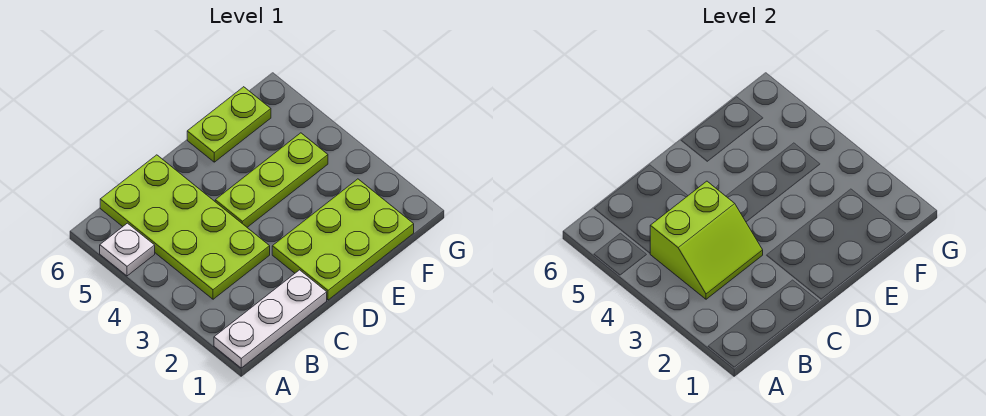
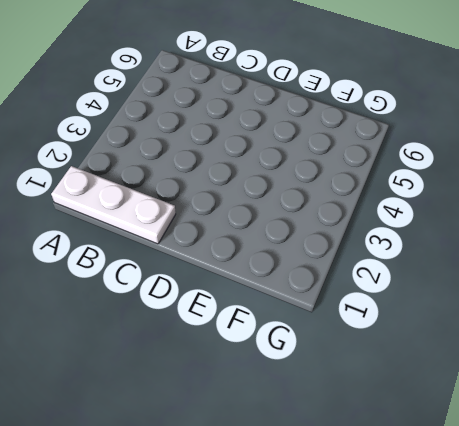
none -> white 1x1 plate [100,223,155,276]
none -> lime 2x4 plate [100,155,270,299]

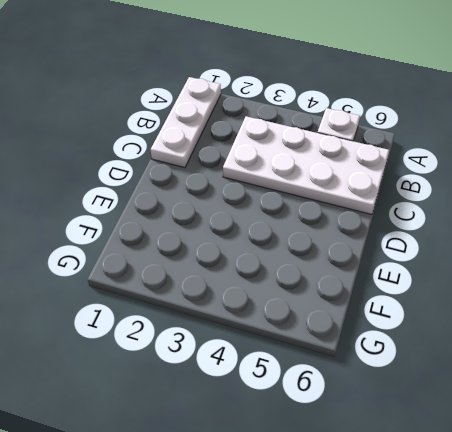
white 2x4 plate [223,116,389,214] -> lime 2x4 plate [100,155,270,299]
none -> lime 2x3 plate [272,179,414,300]
none -> lime 1x3 plate [215,133,328,227]

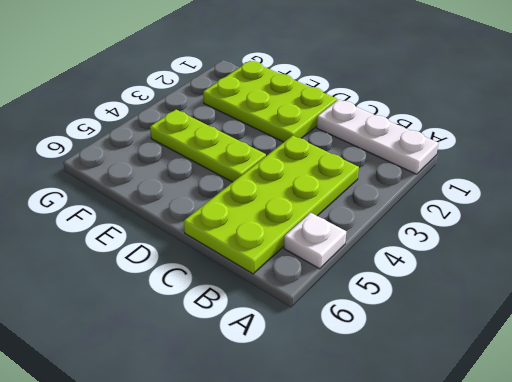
none -> lime 1x2 plate [187,87,271,162]
none -> lime 2x2 slope [650,181,763,299]

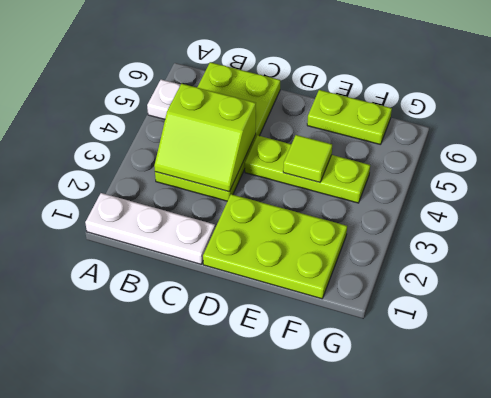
lime 1x1 tile [283,135,332,182] -> none

